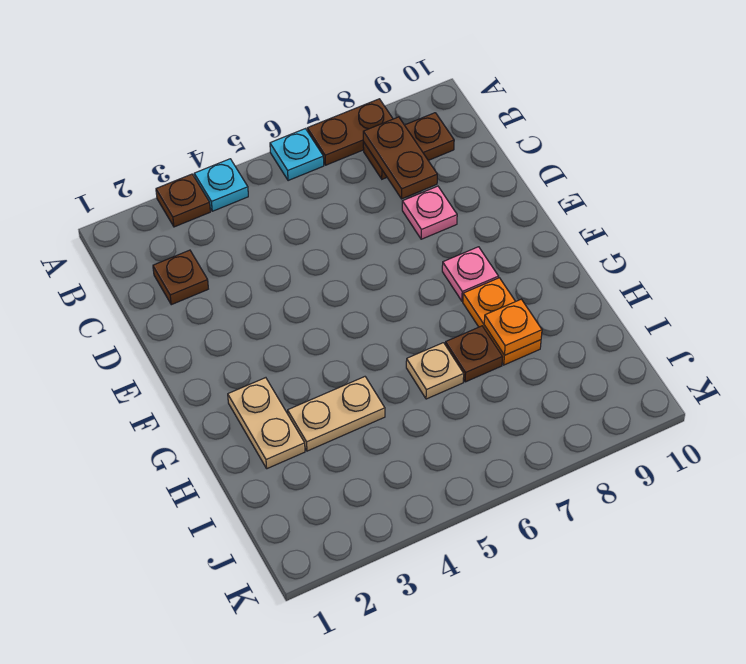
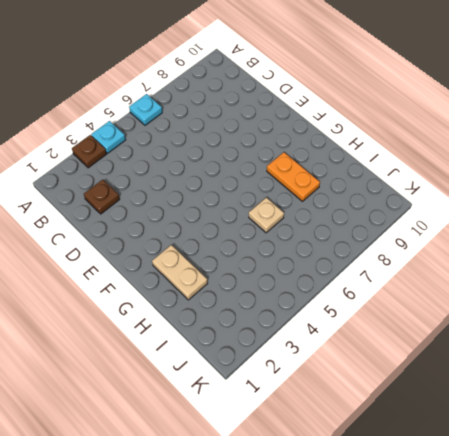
none -> brown 1x2 plate [307,99,393,165]
none -> brown 1x2 plate [363,113,454,179]
none -> pink 1x1 plate [402,186,457,239]

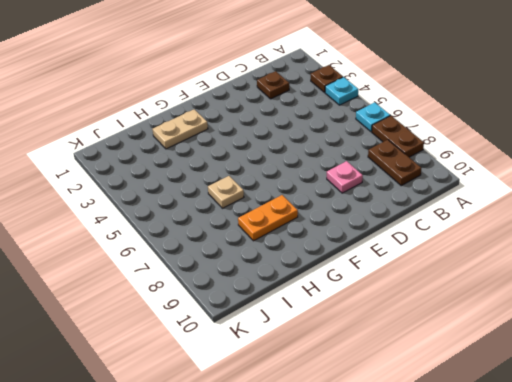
none -> pink 1x1 plate [442,247,499,301]
none -> tan 1x2 plate [288,377,385,451]
none -> brown 1x1 plate [445,326,503,382]

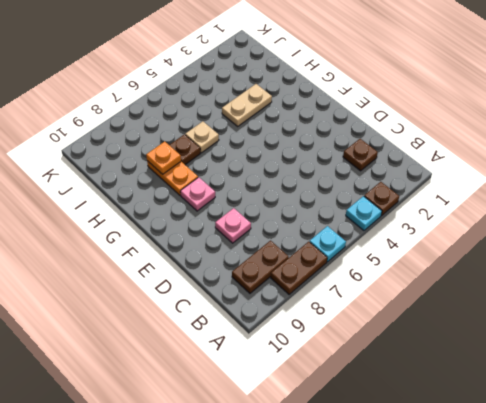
none -> tan 1x2 plate [228,378,305,469]
none -> brown 1x2 plate [363,117,437,199]

